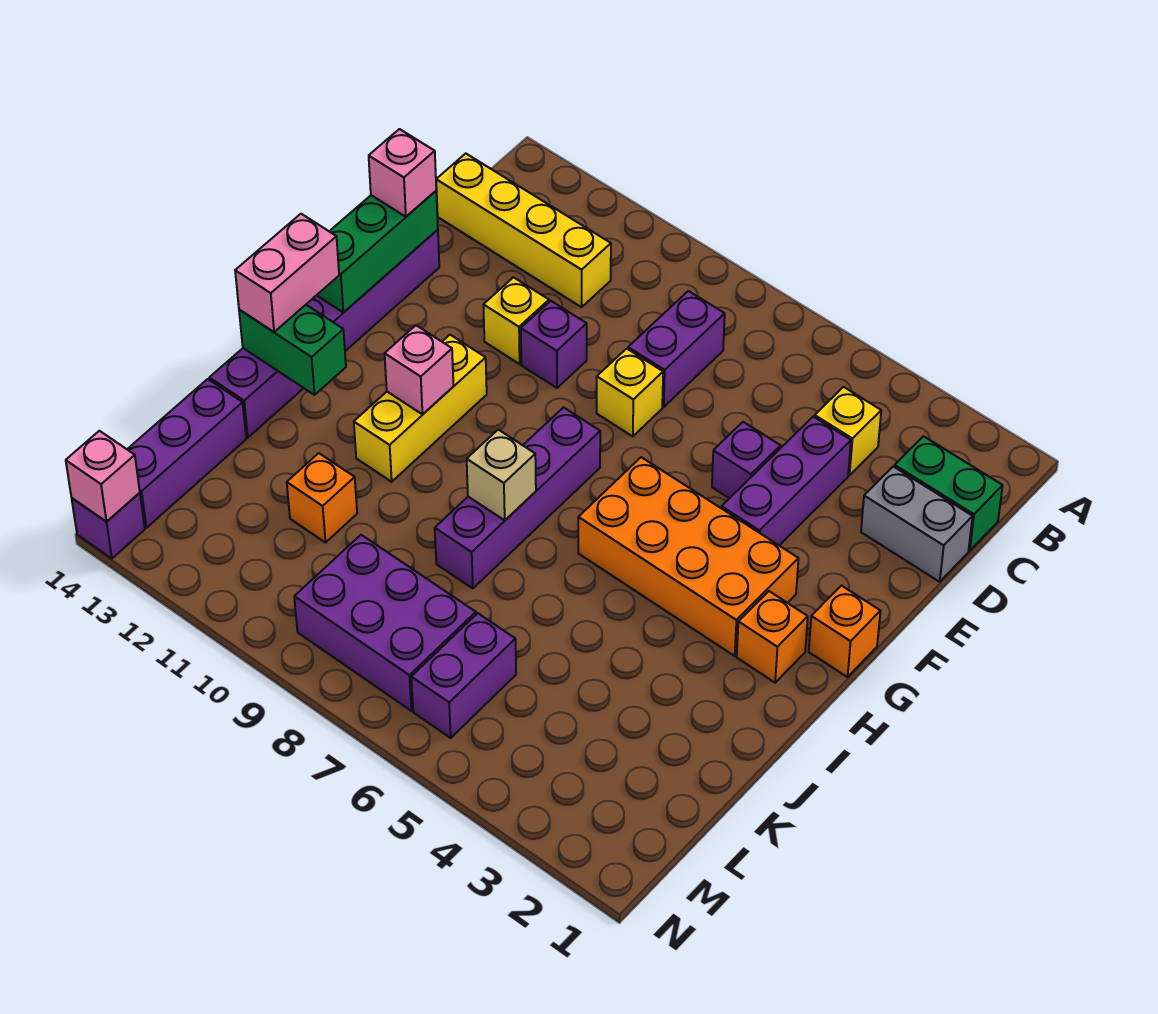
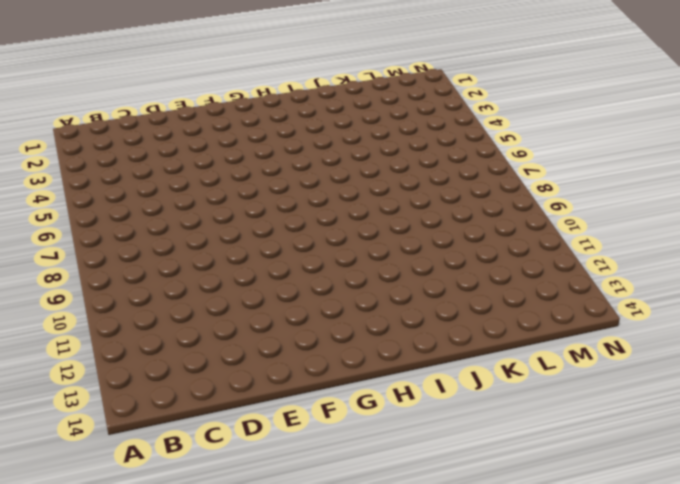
none -> green 1x2 brick [894,436,1003,551]
none -> yellow 1x1 brick [815,387,881,475]
none -> purple 1x2 brick [628,291,725,407]

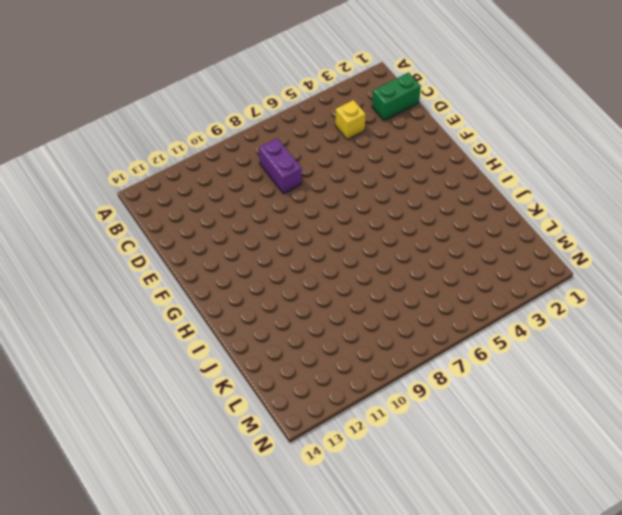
none -> yellow 1x4 brick [436,154,611,307]
none -> grey 1x2 brick [861,467,973,582]
none -> purple 1x3 brick [721,417,851,545]

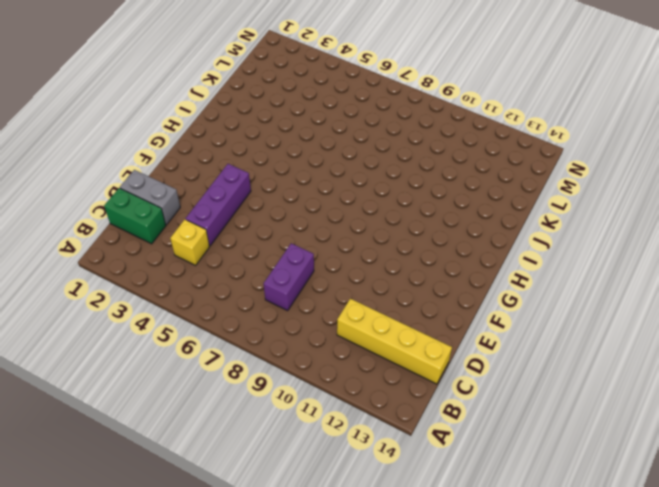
none -> purple 1x1 brick [712,422,781,498]
none -> yellow 1x1 brick [597,349,663,436]
none -> purple 1x1 brick [521,301,587,388]

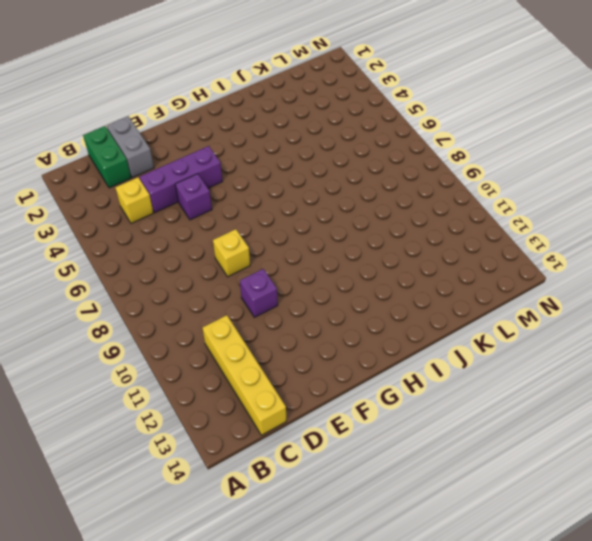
none -> purple 1x2 brick [628,291,725,407]
none -> yellow 1x1 brick [483,277,549,364]
none -> purple 1x6 brick [209,230,439,438]

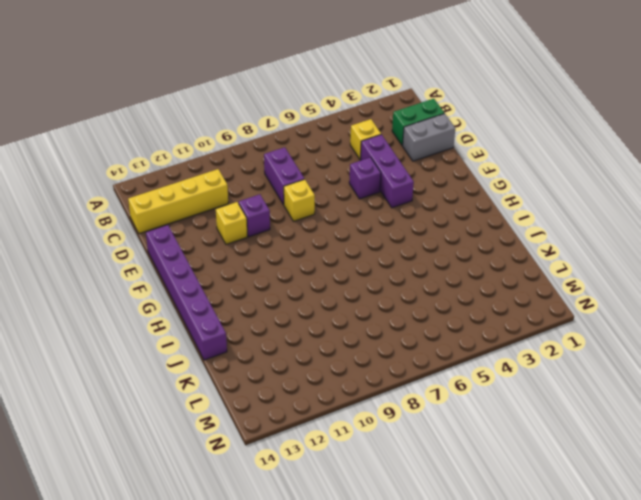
none -> orange 1x1 brick [809,586,880,677]
none -> orange 2x4 brick [578,457,799,656]
none -> purple 1x4 brick [435,407,600,588]

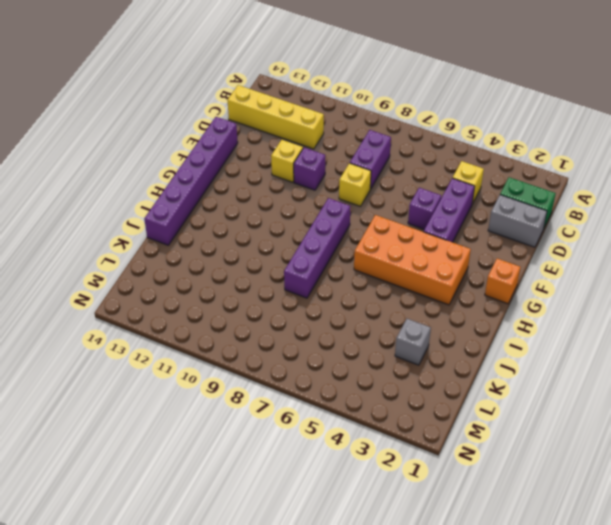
grey 1x1 brick [395,319,431,365] -> none
none -> yellow 1x3 brick [354,335,487,482]
none -> orange 1x1 brick [737,591,808,683]
none -> orange 1x1 brick [287,453,357,543]

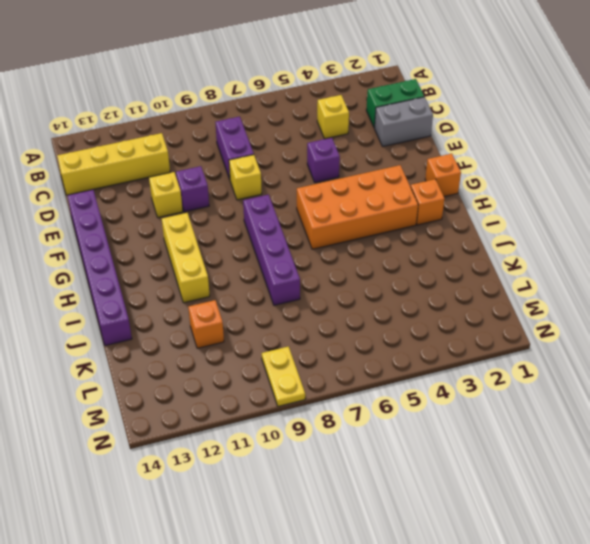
yellow 1x2 plate [262,347,305,406] -> purple 2x3 brick [294,535,476,711]
none -> purple 1x3 brick [721,417,851,545]
none -> purple 1x3 brick [127,379,246,528]
none -> purple 1x2 brick [411,613,516,738]

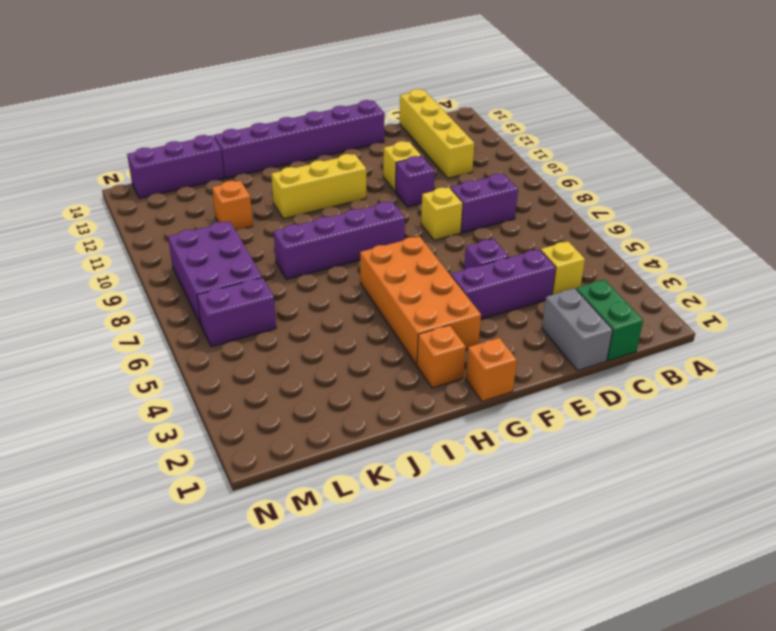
none -> purple 1x1 brick [72,493,145,559]
none -> green 1x3 brick [317,191,438,313]
none -> pink 1x1 brick [385,325,453,414]

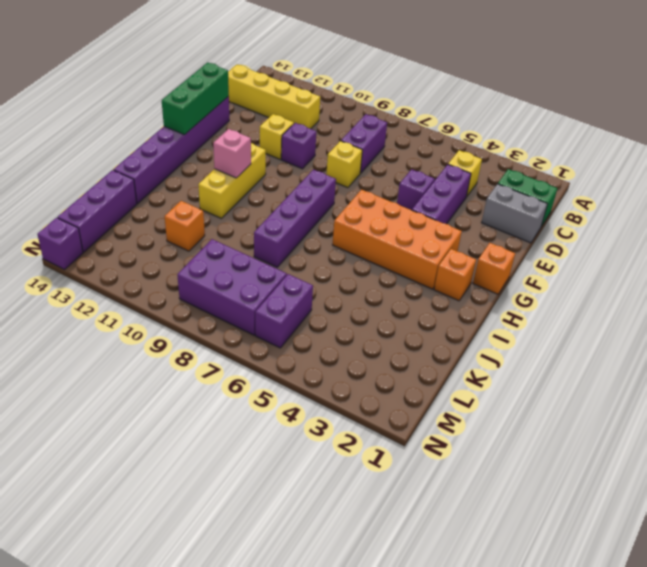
none -> tan 1x1 brick [467,430,536,520]
none -> green 1x2 brick [239,305,346,395]
none -> pink 1x1 brick [66,431,140,522]

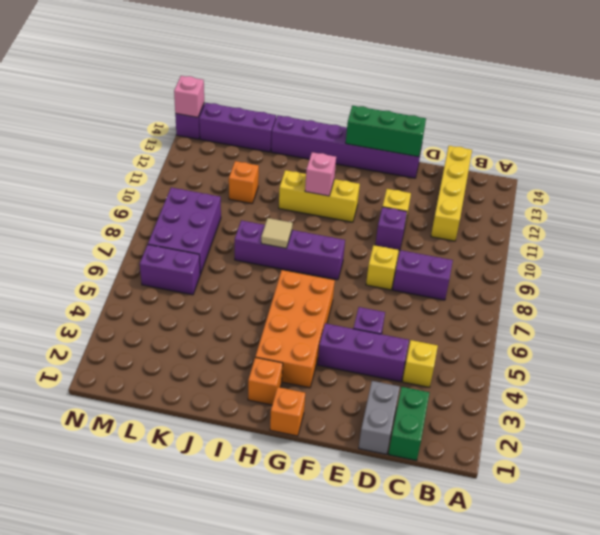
tan 1x1 tile [261,218,293,248] -> tan 1x1 brick [467,430,536,520]
none -> green 1x2 brick [239,305,346,395]
none -> pink 1x1 brick [369,129,436,217]
none -> pink 1x2 brick [235,214,339,332]

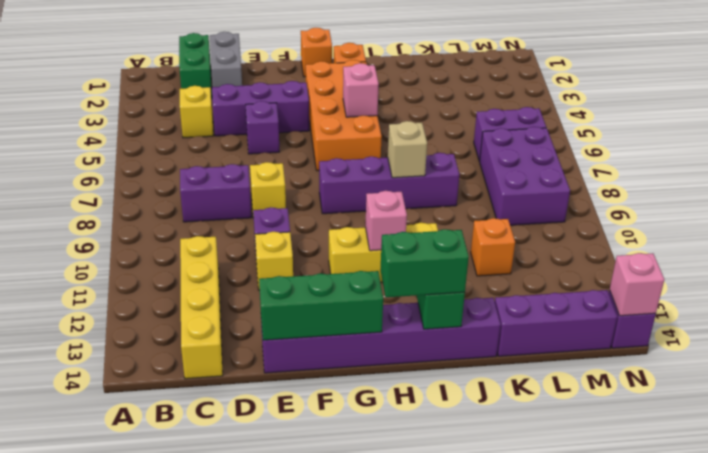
pink 1x1 brick [343,63,379,117] -> pink 1x1 brick moved to [369,129,436,217]
green 1x2 brick [380,229,469,297] -> pink 1x2 brick [235,214,339,332]

